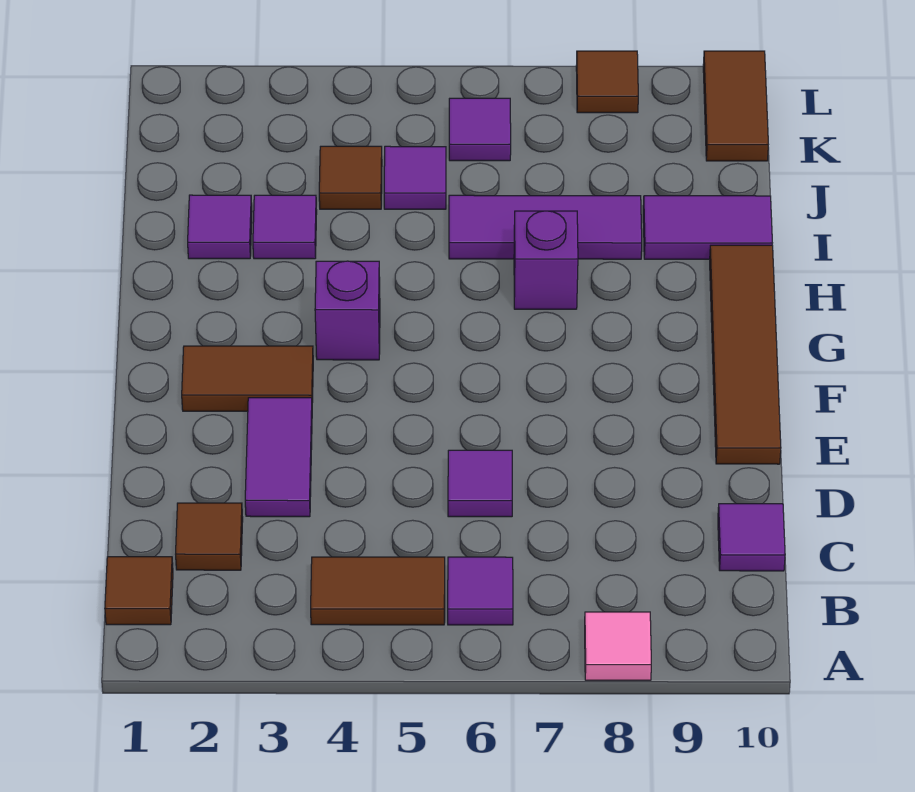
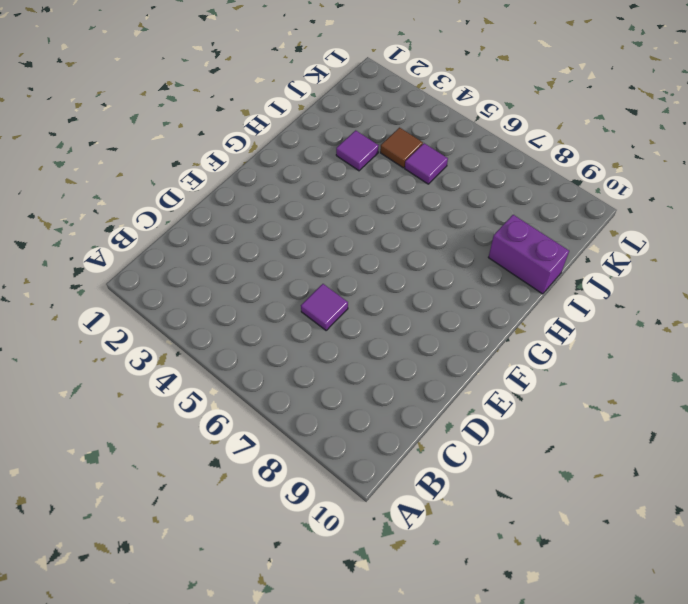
purple 1x2 brick [488,215,569,294] -> purple 1x2 tile [643,196,772,259]
none -> pink 1x1 tile [585,612,651,680]
none -> brown 1x1 tile [105,557,173,625]
none -> brown 1x2 tile [311,557,445,625]

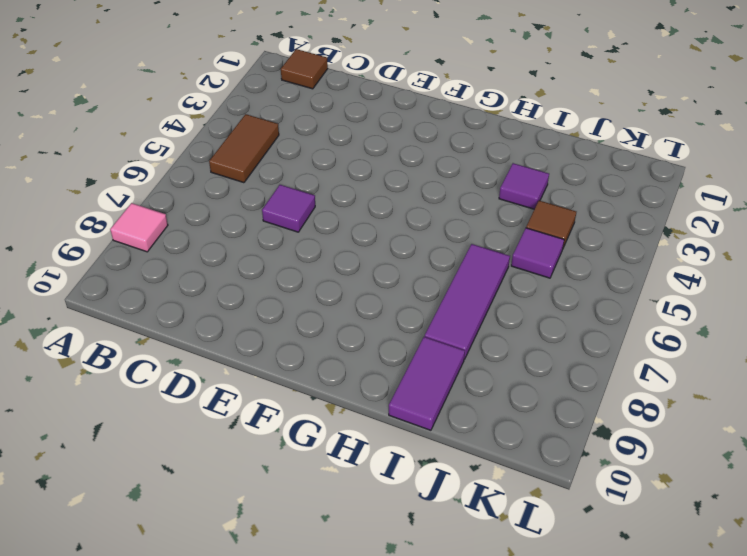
none -> purple 1x1 tile [448,557,513,625]
none -> brown 1x1 tile [176,503,243,570]
none -> purple 1x1 tile [718,504,785,571]

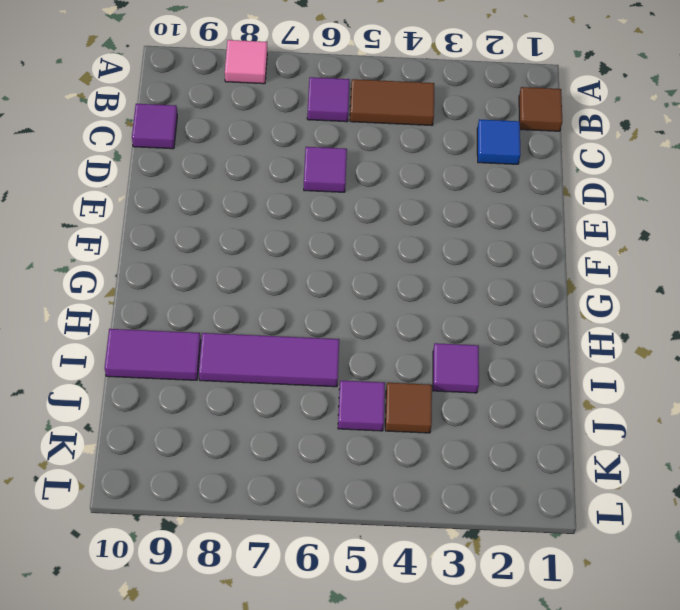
blue 1x1 tile [477,119,521,164] -> brown 1x1 tile [176,503,243,570]
none -> purple 1x2 tile [245,398,312,517]
none -> brown 1x4 tile [710,245,781,464]
none -> brown 1x2 tile [182,346,313,411]

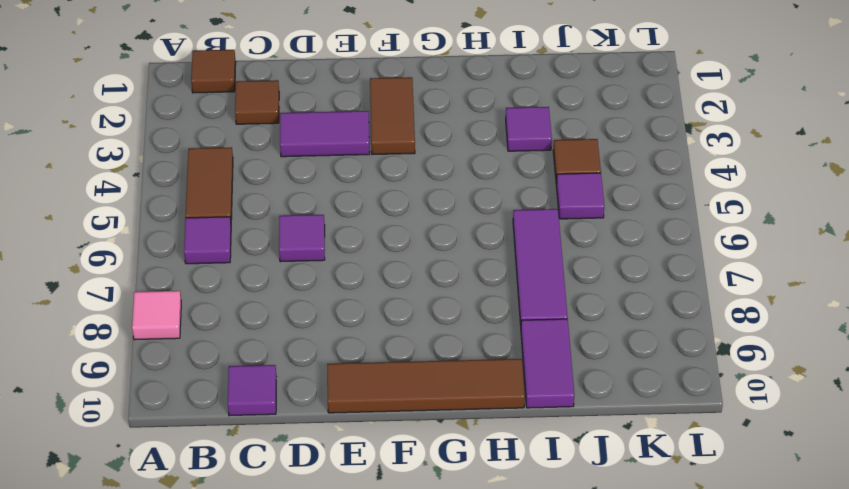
none -> purple 1x1 brick [315,261,380,360]
none -> purple 1x1 brick [514,211,578,309]
none -> purple 1x1 tile [188,195,252,259]

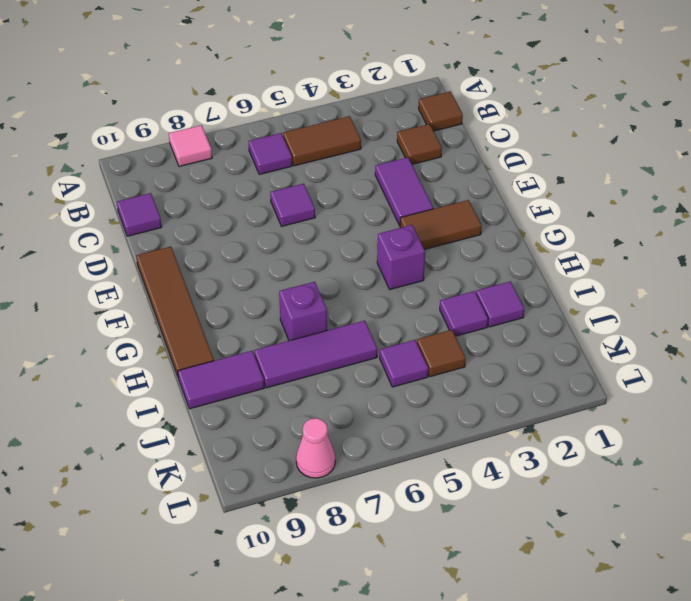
pink 1x1 cone [296,418,335,478] -> brown 1x1 tile [576,51,638,113]
none -> purple 1x1 tile [449,98,511,161]
none -> brown 1x2 tile [703,51,768,161]

